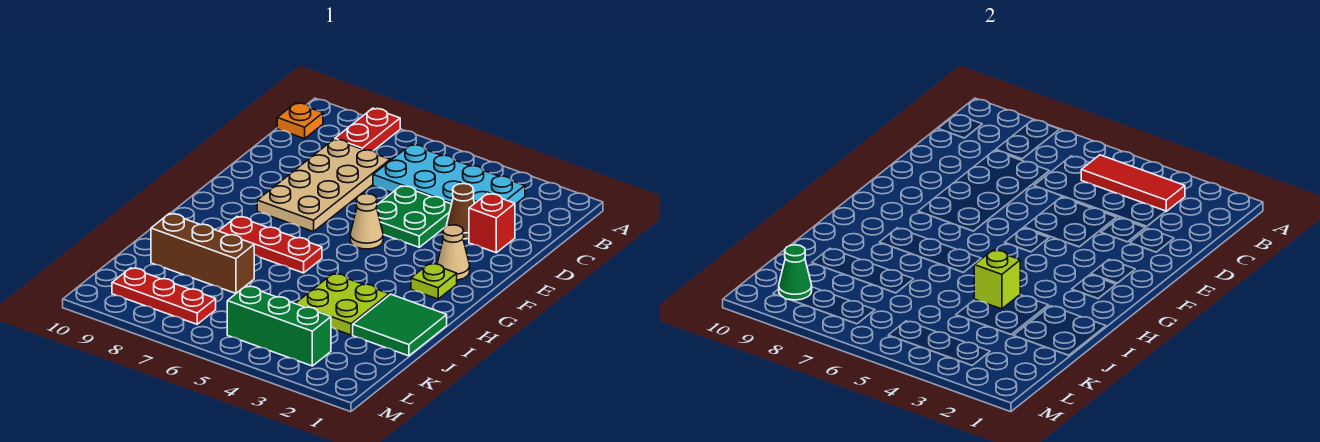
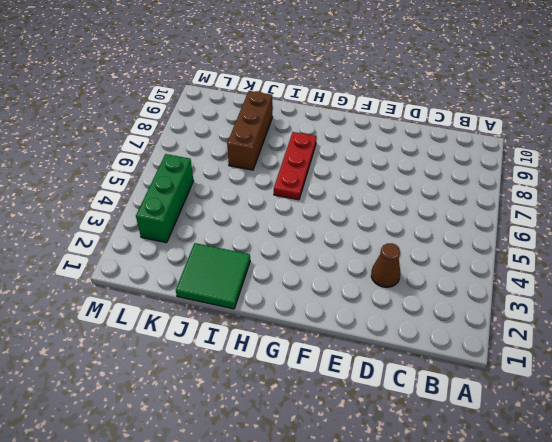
none -> red 1x2 plate [335,108,400,151]
none -> cyan 2x4 plate [373,145,525,204]
none -> orange 1x1 plate [277,103,323,139]

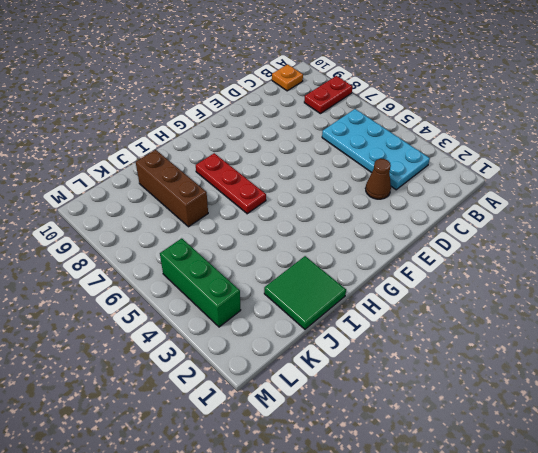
none -> tan 2x4 plate [257,139,390,232]
none -> red 1x1 brick [469,194,515,253]
none -> green 2x2 plate [377,186,452,247]

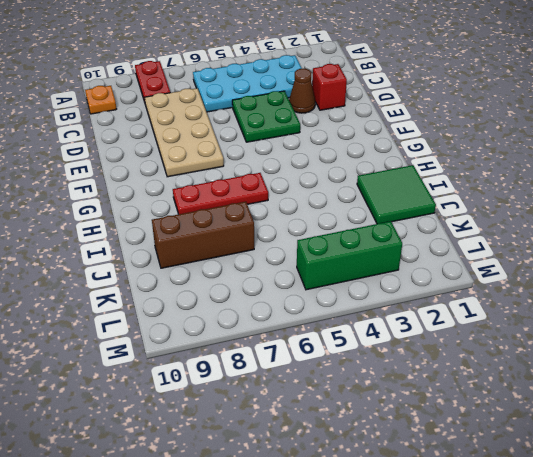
none -> tan 1x1 cone [437,225,470,280]
none -> tan 1x1 cone [350,194,383,249]
none -> lime 1x1 plate [411,263,457,299]

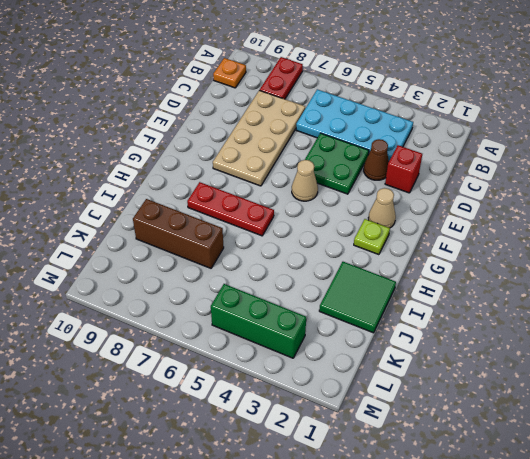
none -> lime 2x2 plate [295,274,389,335]
none -> red 1x3 plate [112,268,216,324]
none -> red 1x3 tile [1081,155,1185,211]

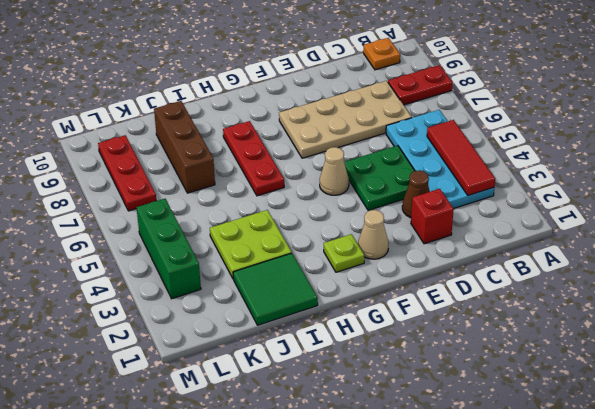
none -> lime 1x1 brick [974,250,1020,309]
none -> green 1x1 cone [779,245,812,300]

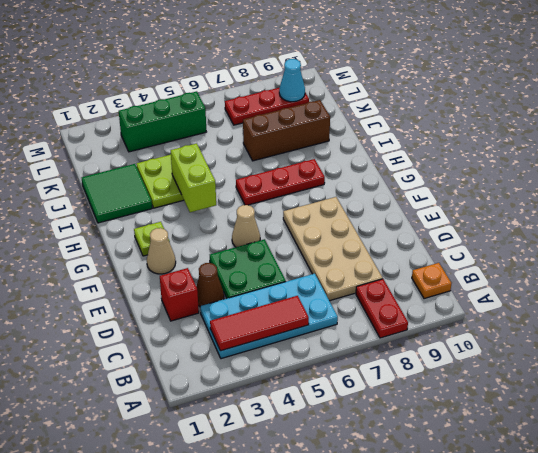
lime 1x2 brick [171,143,216,212] -> lime 1x1 brick [974,250,1020,309]
cyan 1x1 cone [279,59,305,102] -> green 1x1 cone [779,245,812,300]

